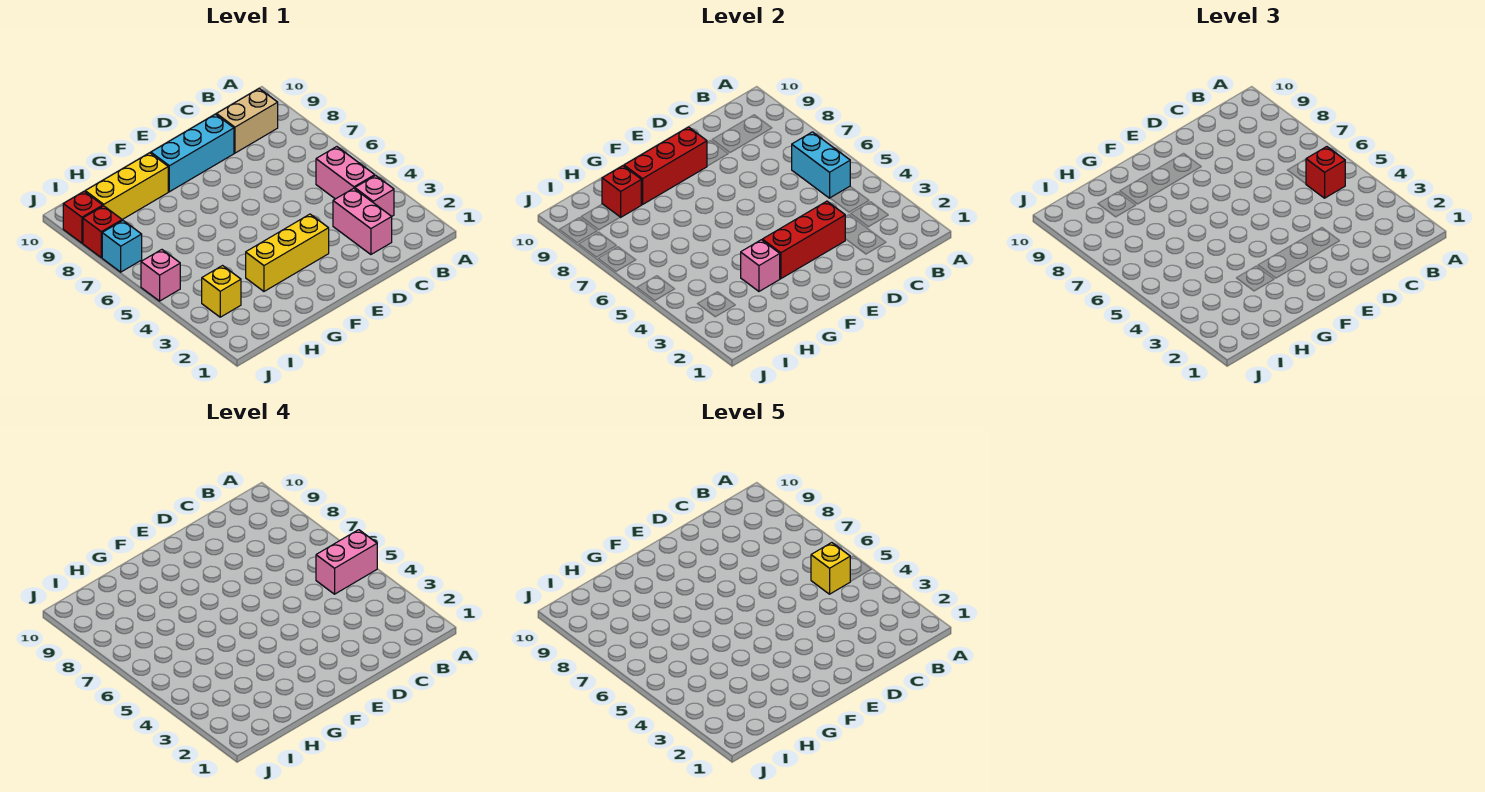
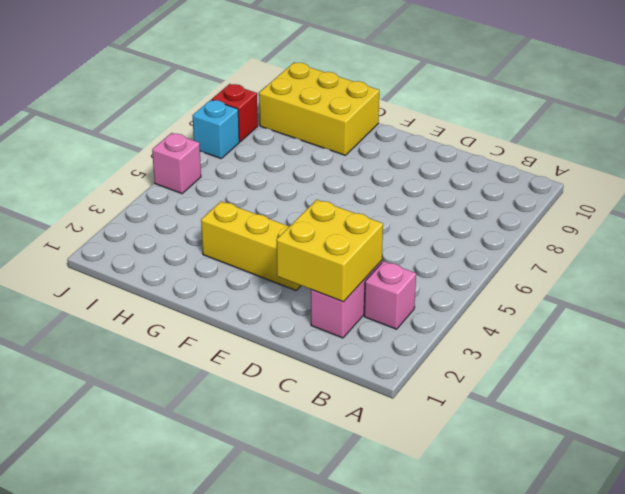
yellow 2x2 brick [276,200,383,302] -> red 1x3 brick [762,201,845,279]
yellow 2x3 brick [259,62,379,155] -> yellow 1x3 brick [85,153,168,219]
none -> pink 1x2 brick [316,147,375,199]
none -> tan 1x2 brick [217,89,278,153]
none -> cyan 1x3 brick [151,114,234,192]

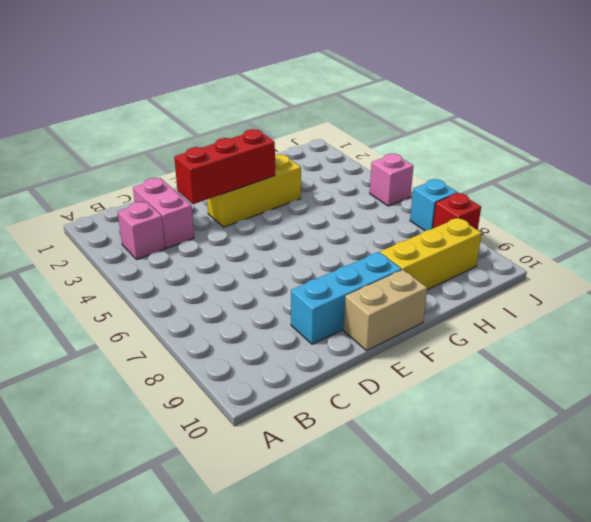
tan 1x2 brick [344,270,427,351] -> tan 1x2 brick moved to [217,89,278,153]
none -> pink 1x2 brick [316,147,375,199]
none -> yellow 1x1 brick [202,266,241,317]
none -> red 1x1 brick [63,191,103,243]

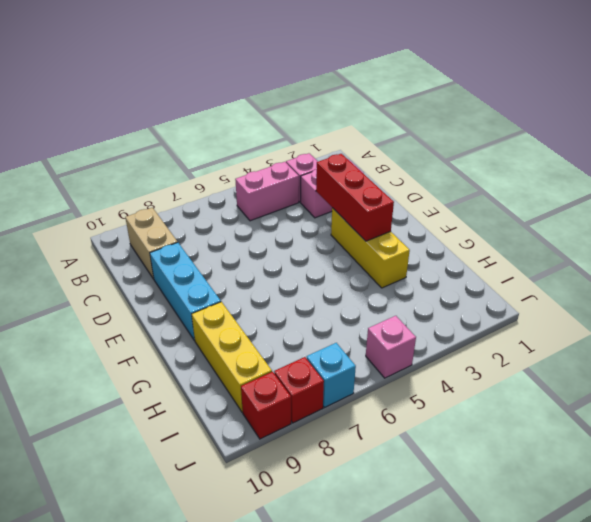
none -> yellow 1x1 brick [202,266,241,317]
none -> cyan 1x2 brick [792,132,850,198]
none -> red 1x3 brick [624,127,707,205]

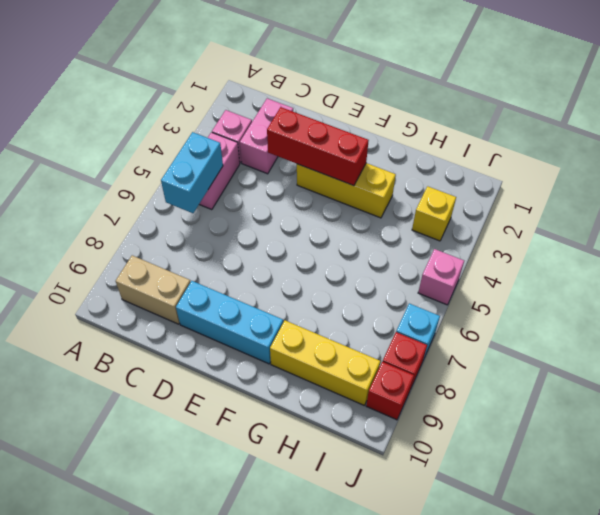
none -> red 1x3 brick [624,127,707,205]
none -> pink 1x1 brick [741,240,780,291]
none -> red 1x1 brick [602,166,641,217]

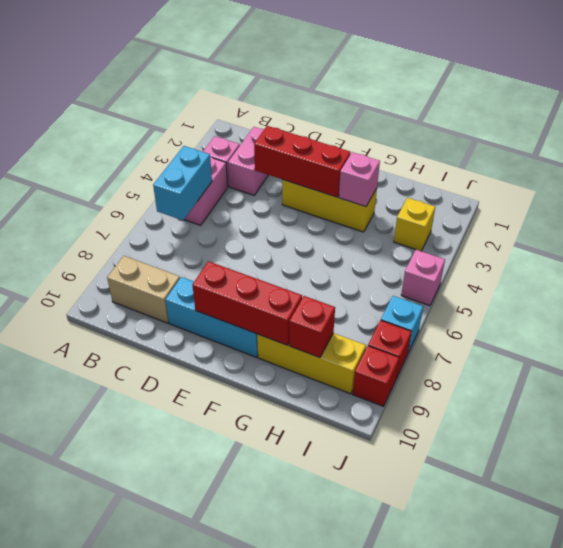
none -> red 1x1 brick [1306,147,1345,198]
none -> pink 1x2 brick [316,530,377,594]
none -> yellow 1x1 brick [811,543,850,594]

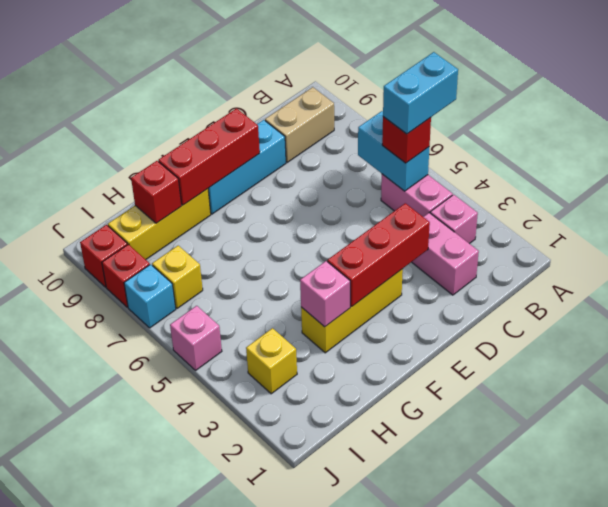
cyan 1x2 brick [383,52,458,134] -> pink 1x2 brick [316,530,377,594]
yellow 1x1 brick [152,246,203,308] -> yellow 1x1 brick moved to [811,543,850,594]

